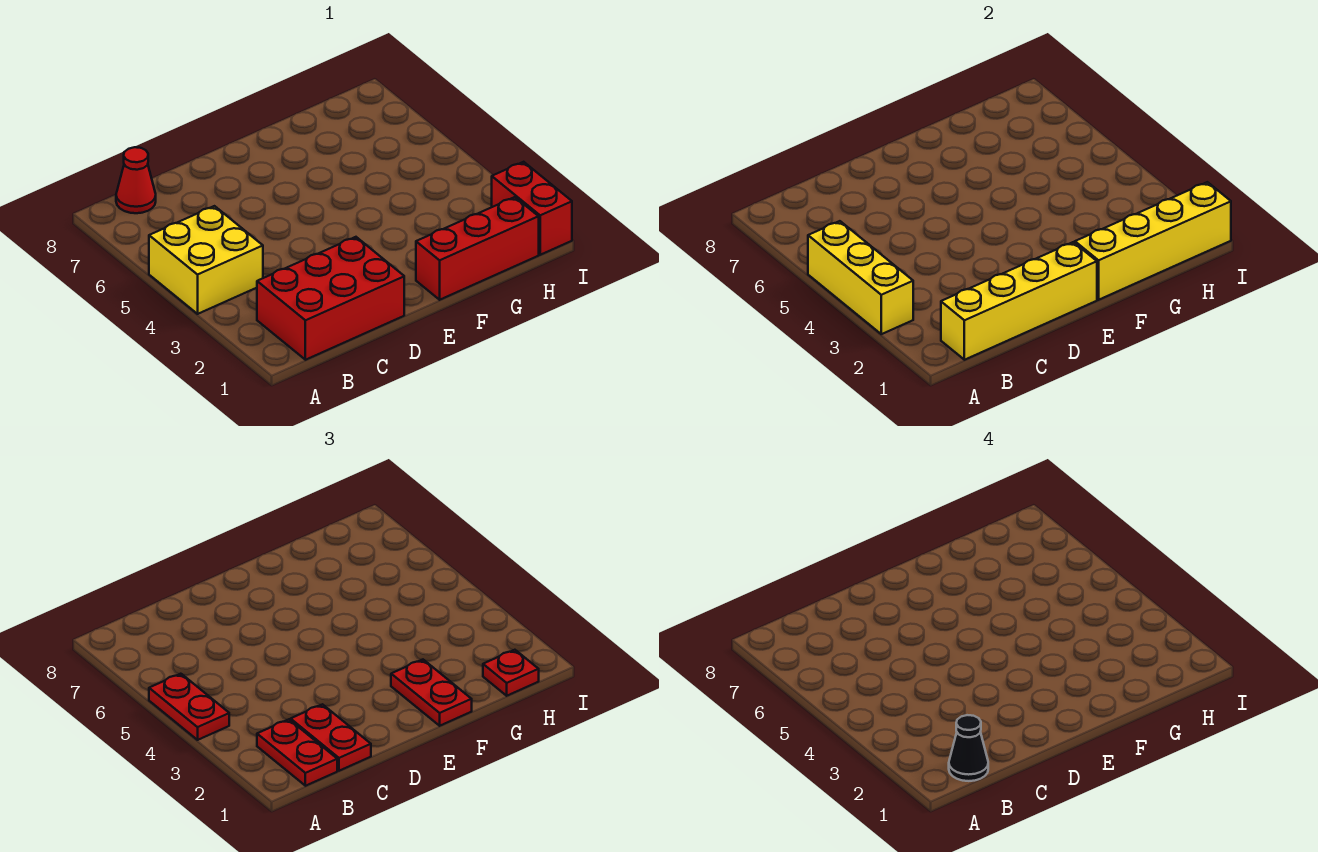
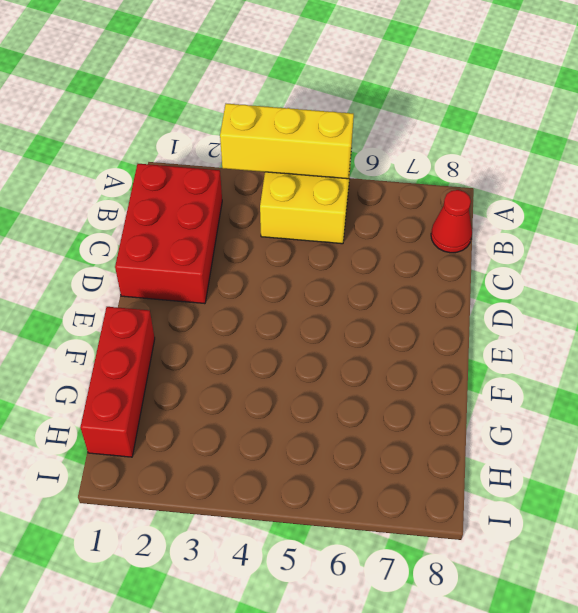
none -> red 1x2 brick [492,162,572,255]
none -> yellow 1x4 brick [941,242,1097,360]
none -> yellow 1x4 brick [1075,182,1231,300]

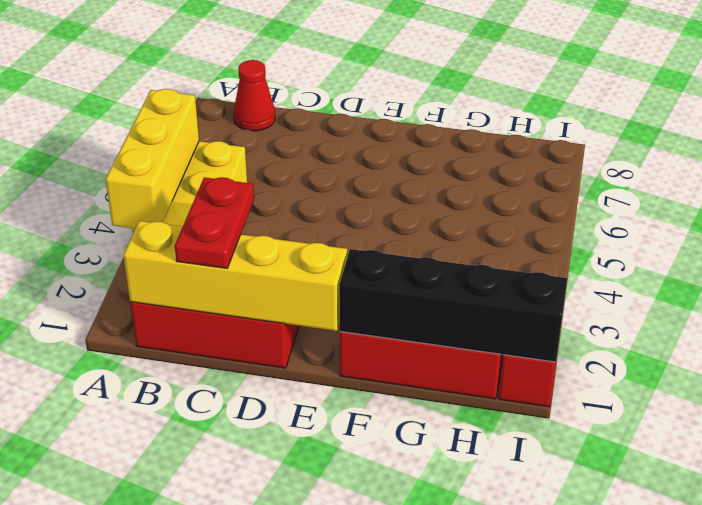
black 1x4 brick [339,249,567,362] -> yellow 1x4 brick [1075,182,1231,300]
none -> red 1x2 plate [149,674,229,740]
none -> red 1x2 plate [257,719,337,786]
none -> red 1x2 plate [391,660,472,726]

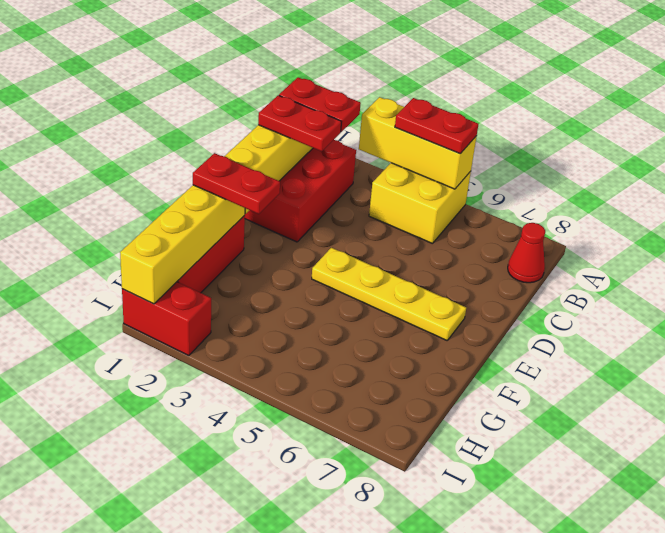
yellow 1x4 plate [312,248,466,340] -> none
none -> red 1x1 plate [483,650,539,696]
none -> black 1x1 cone [949,715,988,781]

